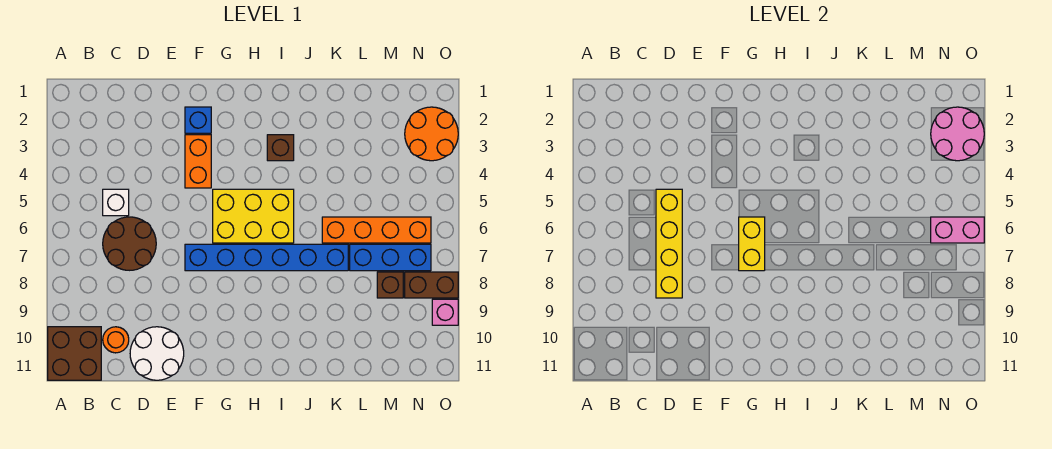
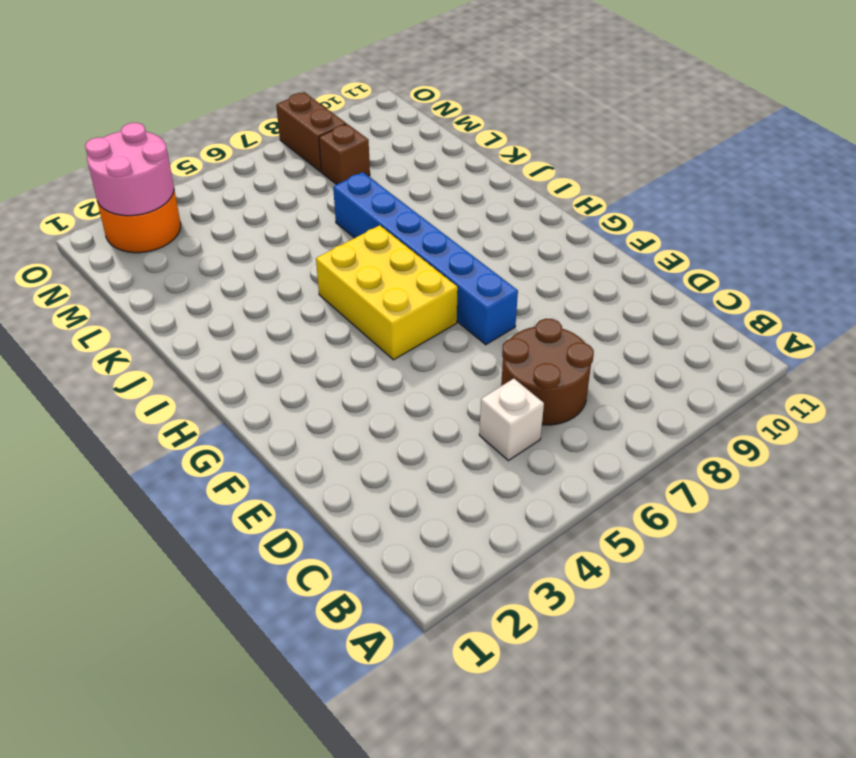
none -> brown 2x2 brick [48,327,101,380]
none -> orange 1x1 round brick [103,327,129,353]
none -> white 2x2 round brick [130,327,184,380]

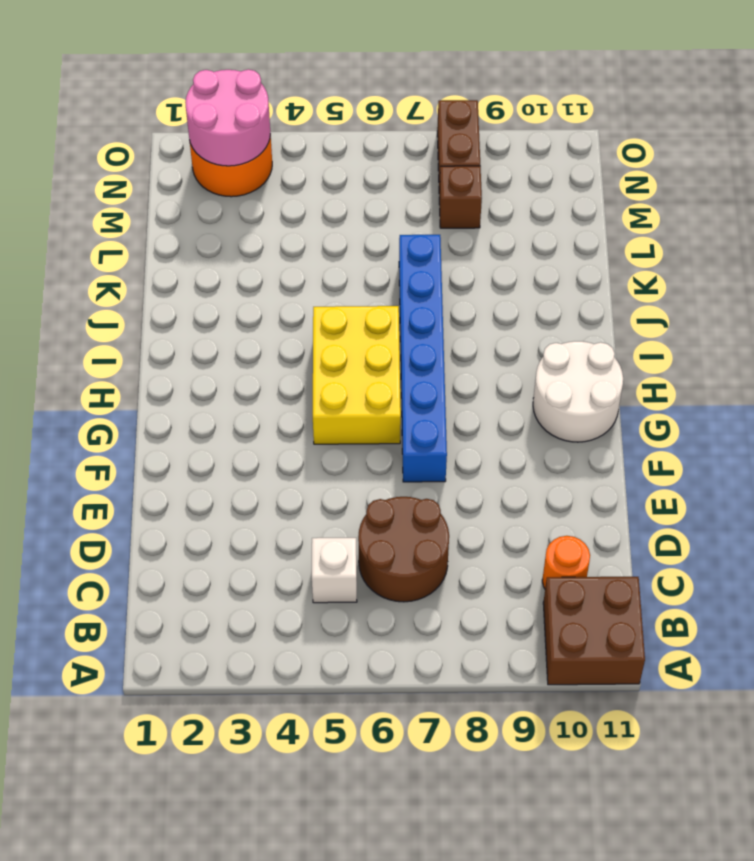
white 2x2 round brick [533,341,623,442] -> white 2x2 round brick moved to [130,327,184,380]
none -> blue 1x1 brick [185,107,211,133]
none -> orange 1x2 brick [185,135,211,188]
none -> brown 1x1 brick [267,135,294,161]

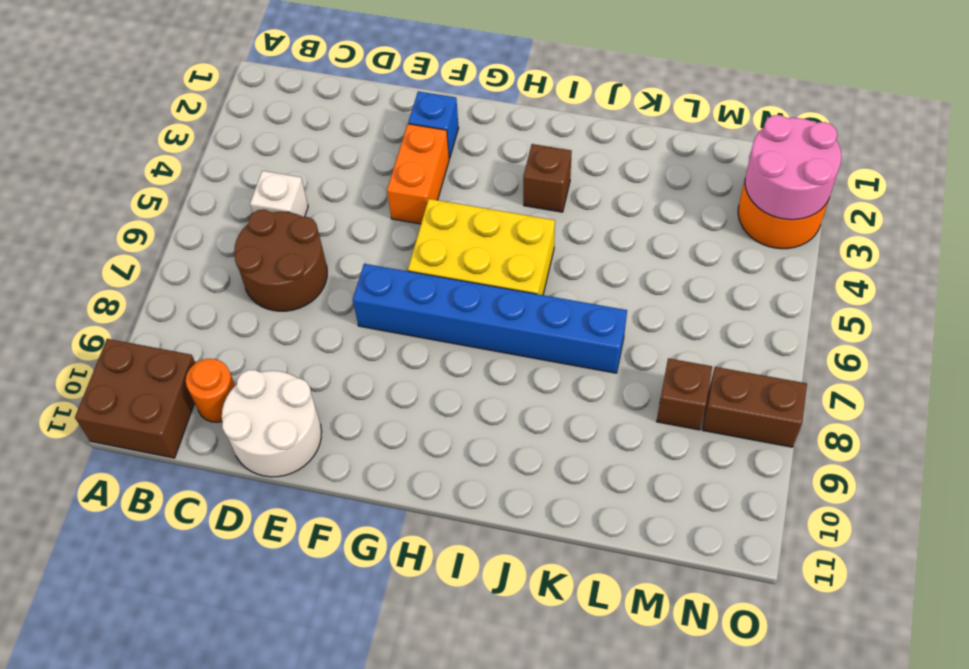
none -> orange 1x4 brick [322,217,431,243]
none -> blue 1x3 brick [350,244,431,271]
none -> pink 1x1 brick [432,299,458,325]

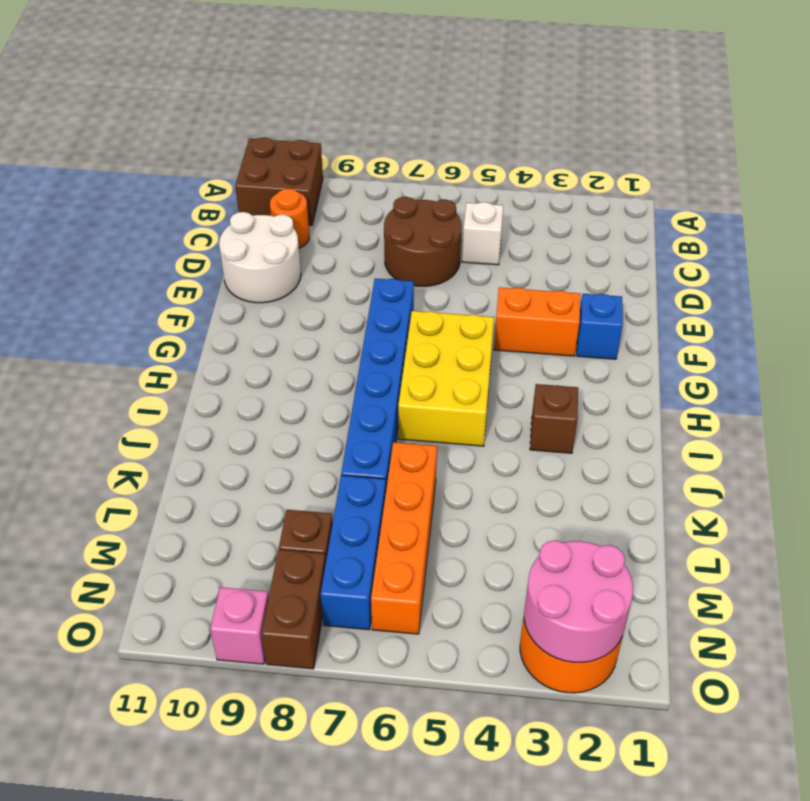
none -> yellow 1x4 brick [656,189,682,298]
none -> yellow 1x2 brick [739,217,765,271]
none -> pink 1x2 brick [931,217,984,243]

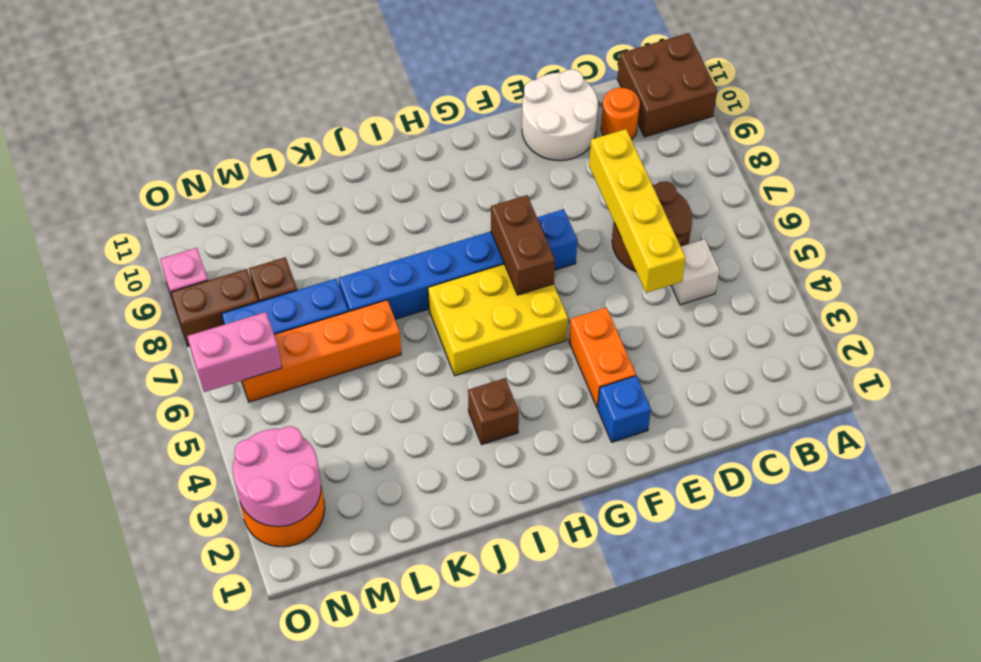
brown 1x2 brick [491,195,555,295] -> yellow 1x2 brick [739,217,765,271]

